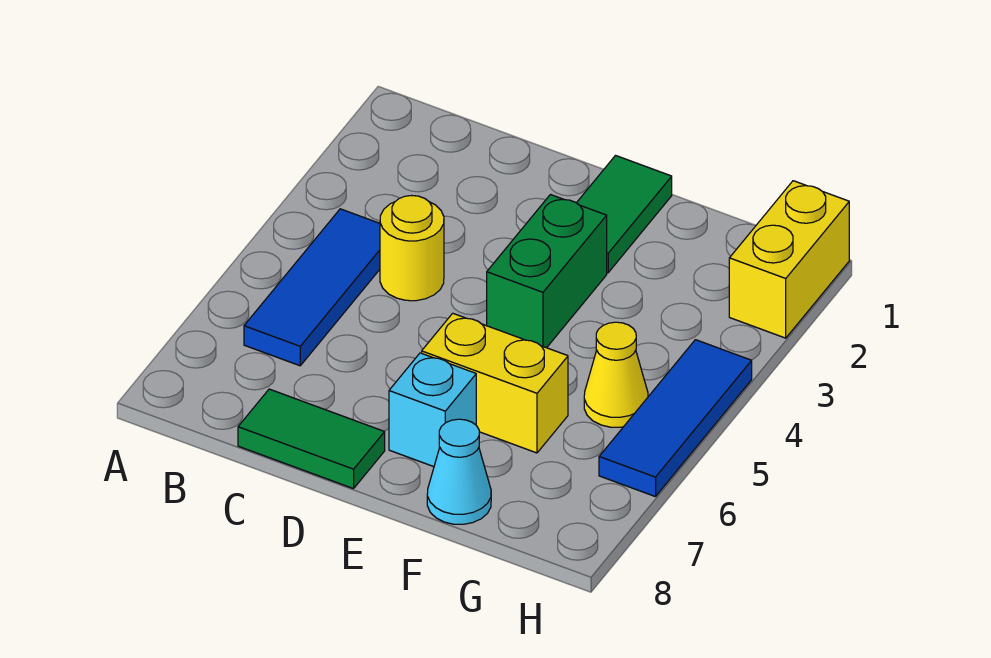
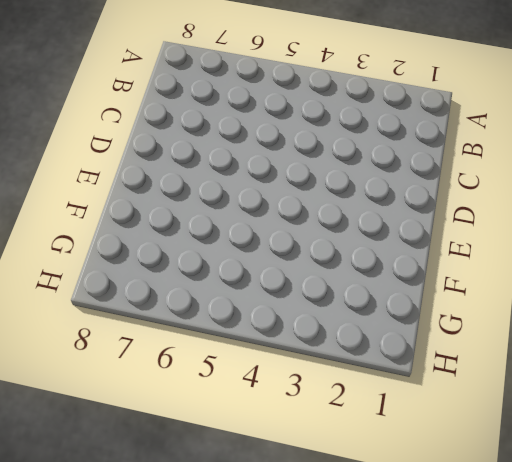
none -> blue 1x3 tile [244,209,380,366]
none -> yellow 1x1 round brick [380,195,444,301]

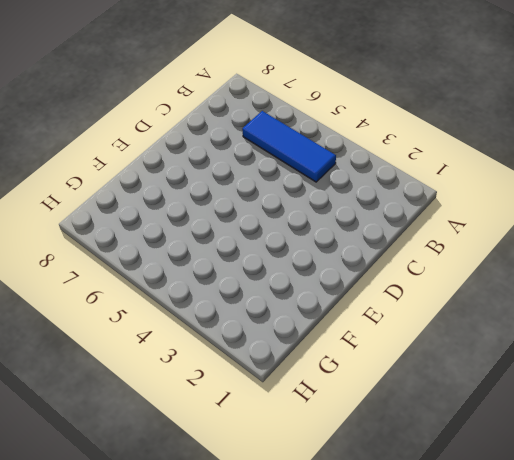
none -> yellow 1x1 round brick [380,195,444,301]
none -> green 1x2 tile [238,389,385,489]

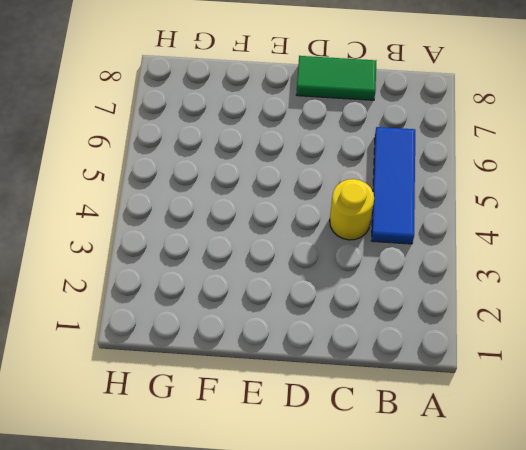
none -> green 1x2 tile [577,156,672,273]
none -> green 1x2 brick [487,195,607,348]

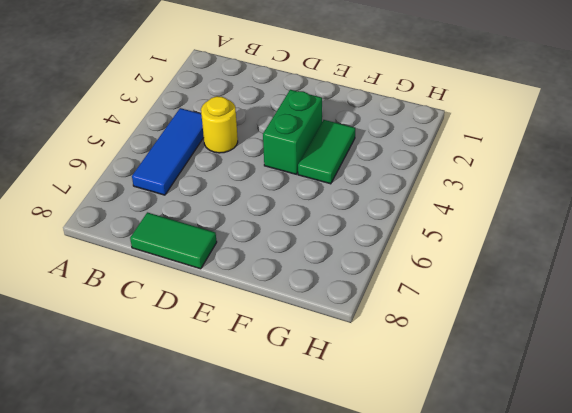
green 1x2 tile [298,120,355,184] -> green 1x2 tile moved to [577,156,672,273]
none -> yellow 1x2 brick [422,313,568,453]
none -> cyan 1x1 brick [389,353,476,467]

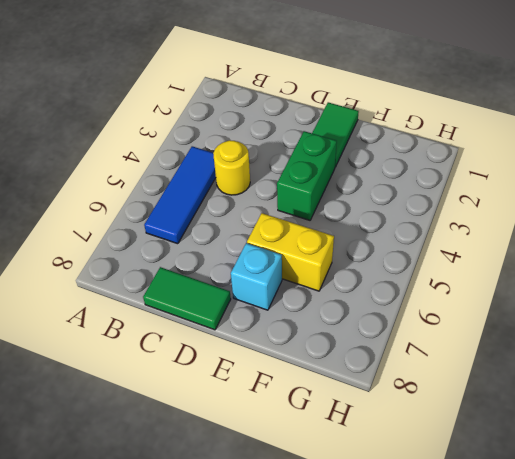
none -> cyan 1x1 cone [427,419,491,524]
none -> yellow 1x1 cone [584,322,648,427]

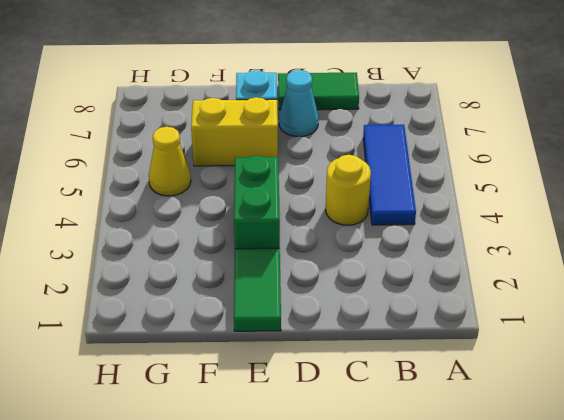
cyan 1x1 cone [279,70,319,137] -> cyan 1x1 cone moved to [427,419,491,524]
none -> yellow 1x2 brick [729,181,849,338]
none -> blue 1x3 tile [599,340,752,497]

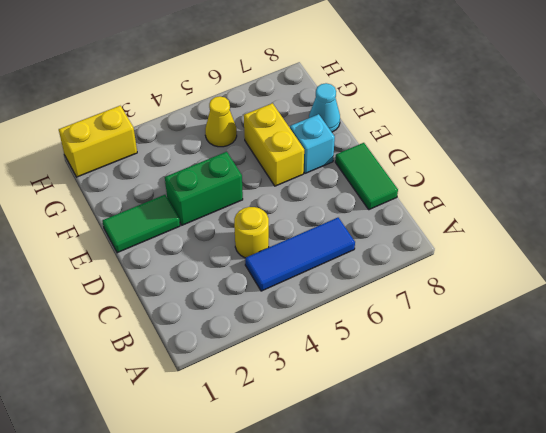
none -> blue 1x3 tile [599,340,752,497]

